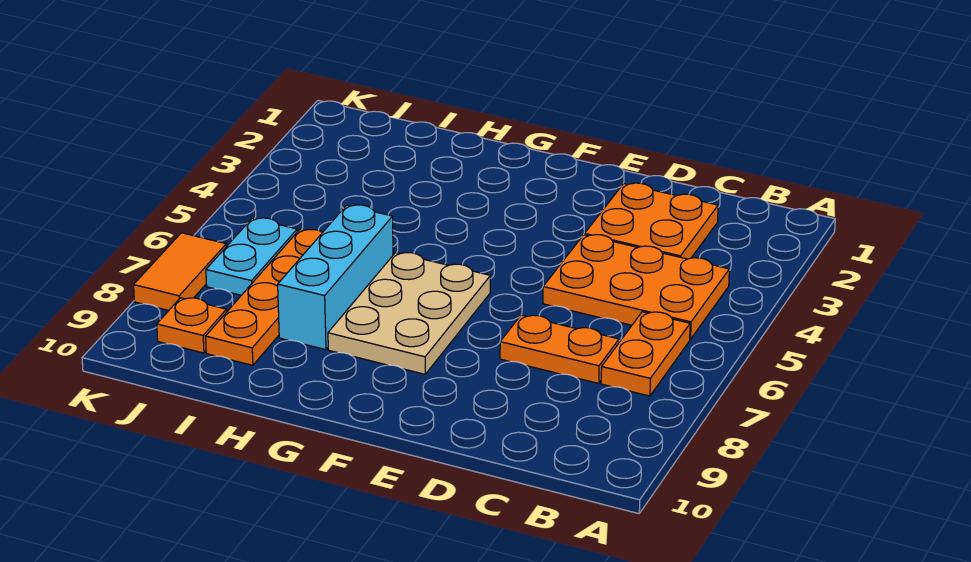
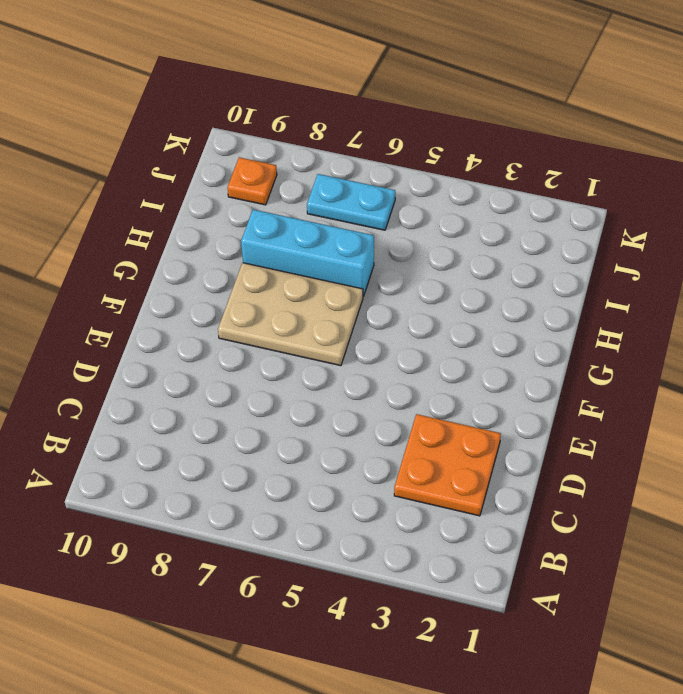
none -> orange 2x3 plate [543,235,729,339]
none -> orange 1x2 plate [601,312,690,396]

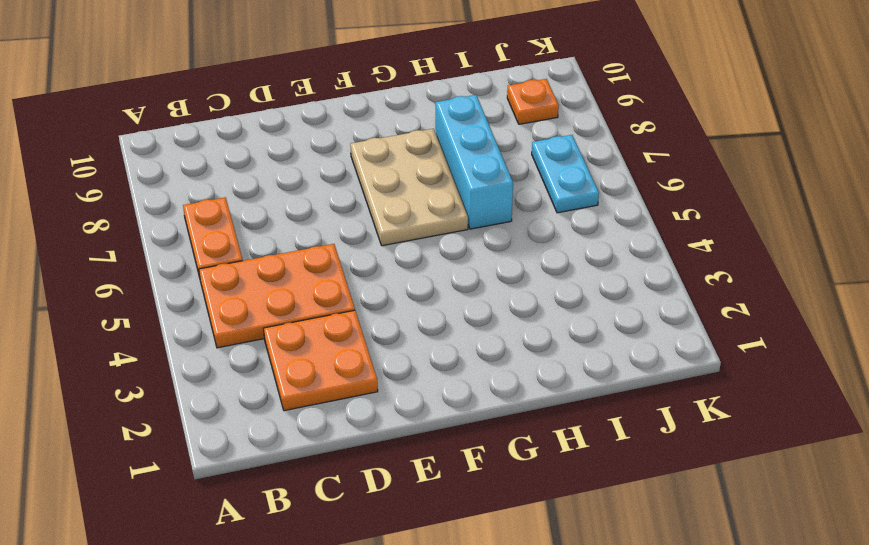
none -> orange 1x2 plate [500,315,619,383]
none -> orange 1x4 plate [206,230,323,365]

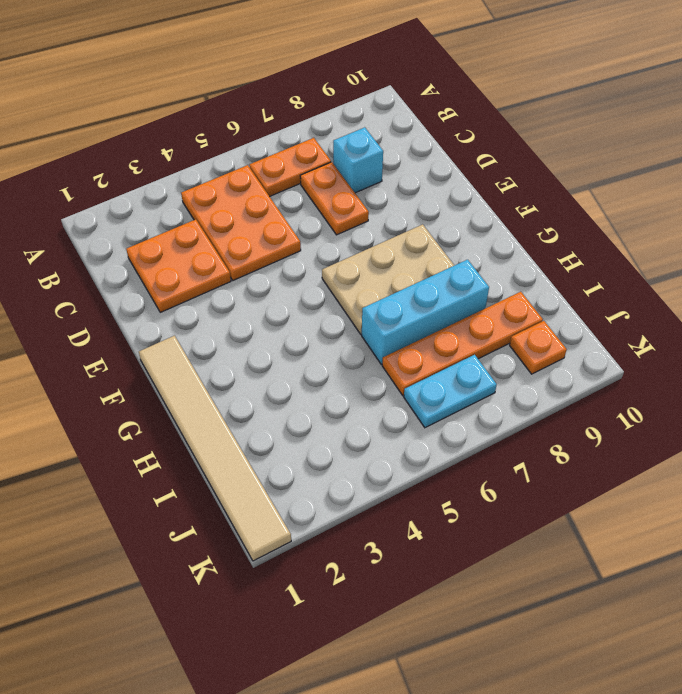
cyan 1x1 brick [333,127,383,193] -> none
tan 1x6 tile [139,336,291,561] -> none
none -> orange 1x2 tile [134,233,226,310]

